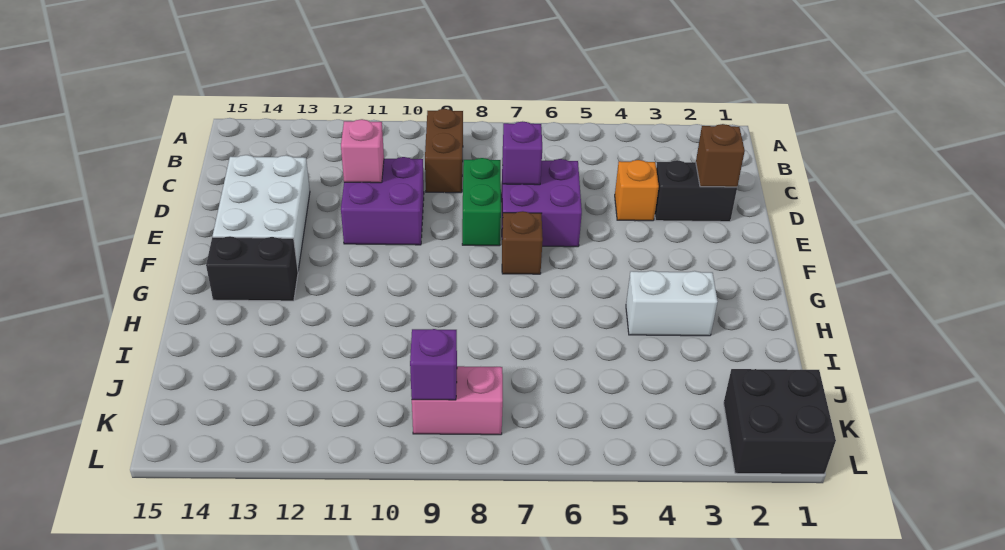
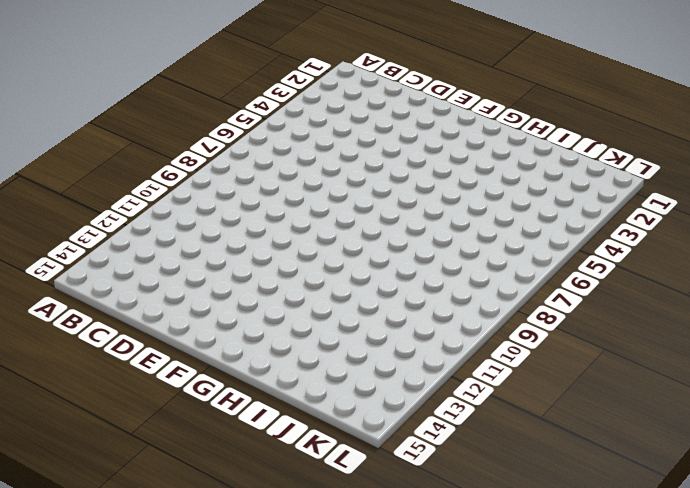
none -> brown 1x2 brick [425,109,463,193]
none -> black 1x2 brick [655,160,737,222]
none -> orange 1x1 brick [615,160,659,221]

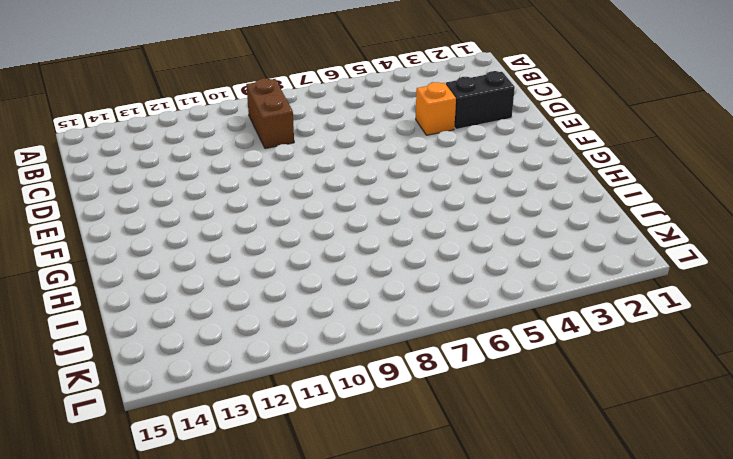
none -> purple 2x2 brick [501,159,582,247]
none -> green 1x2 brick [462,158,501,246]
none -> purple 2x2 brick [341,157,424,245]

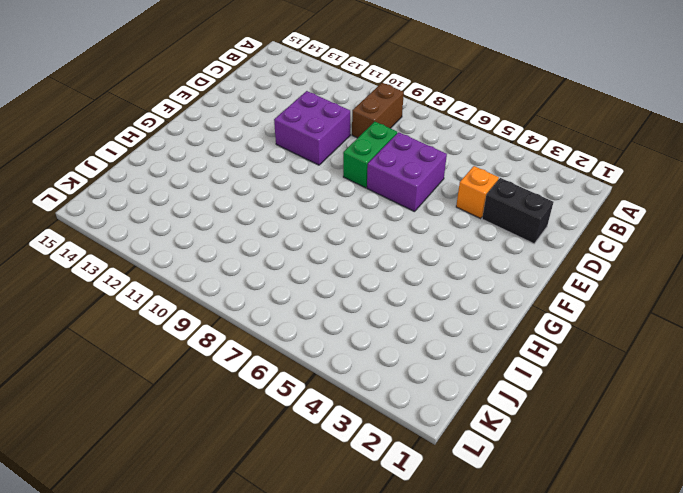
none -> white 2x3 brick [213,155,310,270]
none -> brown 1x1 brick [502,211,543,274]
none -> black 1x2 brick [206,236,298,301]

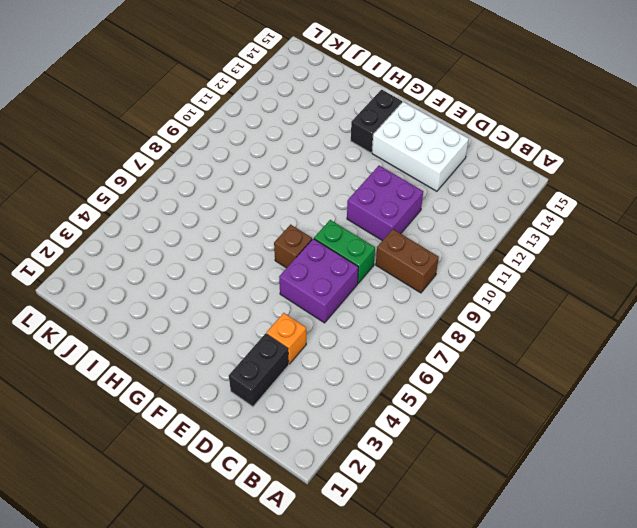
none -> white 1x2 brick [626,271,718,336]
none -> black 2x2 brick [724,369,836,474]
none -> pink 1x2 brick [412,366,503,435]

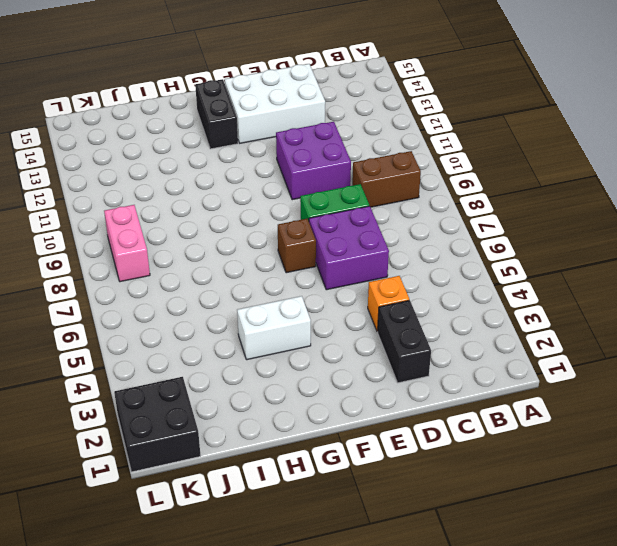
white 1x2 brick [237,296,311,360] -> white 1x2 brick turned to [626,271,718,336]
none -> brown 1x1 brick [696,124,745,187]
none -> purple 1x1 brick [502,121,542,185]
none -> pink 1x1 brick [341,119,384,183]

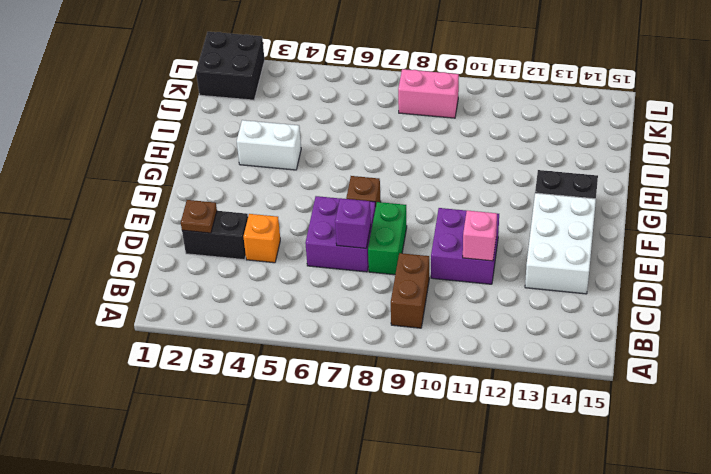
brown 1x1 plate [181,200,217,233] -> brown 1x1 brick [696,124,745,187]
none -> purple 1x1 brick [410,329,457,400]

